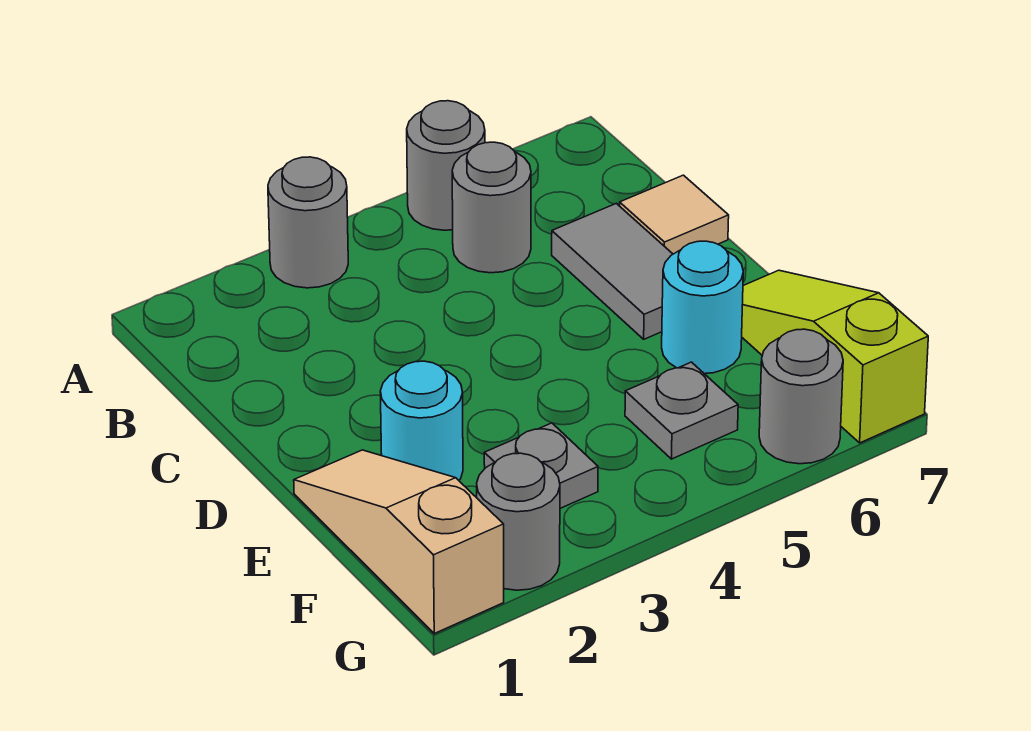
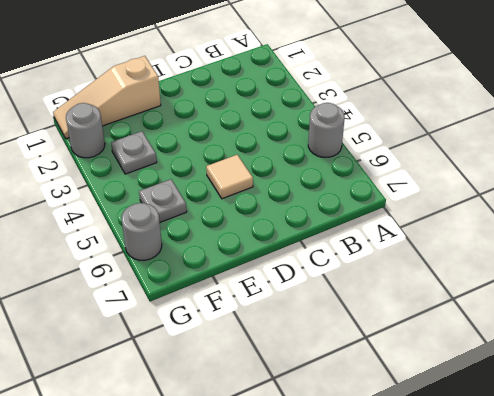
tan 1x1 tile [206,155,253,199] -> tan 1x1 tile moved to [620,175,729,254]
tan 1x3 slope [53,56,161,139] -> tan 1x3 slope turned to [294,450,504,634]
none -> grey 1x1 round brick [268,157,348,288]
none -> grey 1x1 round brick [452,142,531,273]
none -> grey 1x2 tile [552,203,673,339]

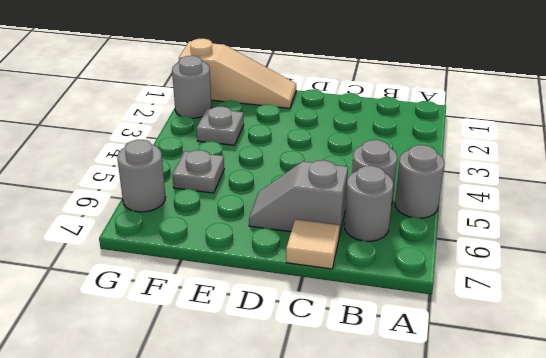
grey 1x1 round brick [344,166,393,241] -> grey 1x1 round brick moved to [268,157,348,288]
grey 1x2 slope [249,160,348,236] -> grey 1x2 tile [552,203,673,339]
none -> cyan 1x1 round brick [380,361,463,480]
none -> cyan 1x1 round brick [662,241,743,374]
none -> lime 1x3 slope [742,270,928,443]

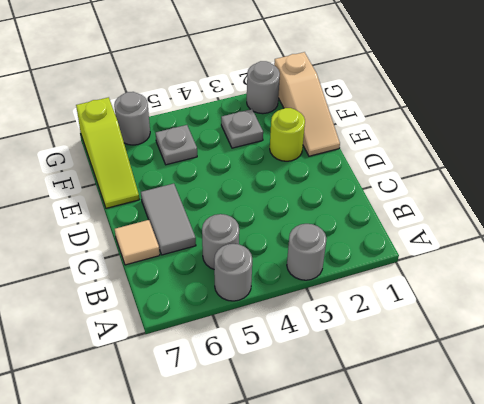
lime 1x1 round brick [270,108,305,161] -> cyan 1x1 round brick [380,361,463,480]
none -> cyan 1x1 round brick [662,241,743,374]

